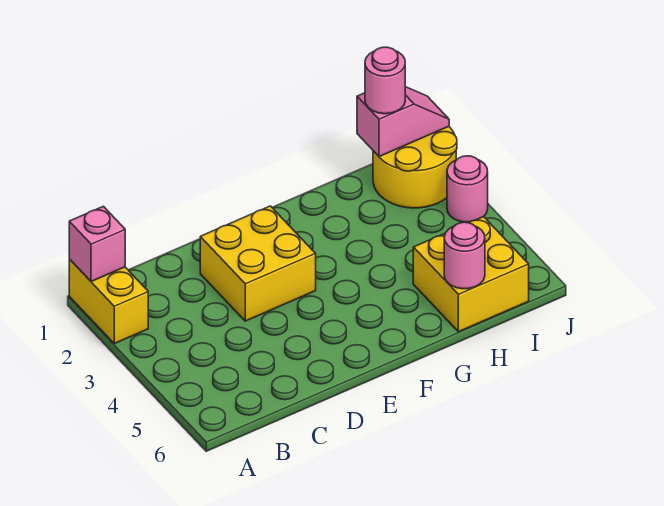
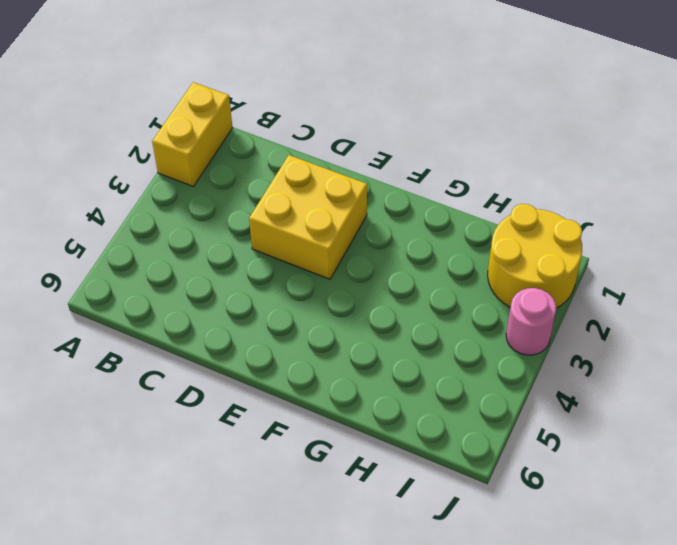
none -> yellow 2x2 brick [413,217,529,332]
none -> pink 1x1 brick [69,206,125,282]

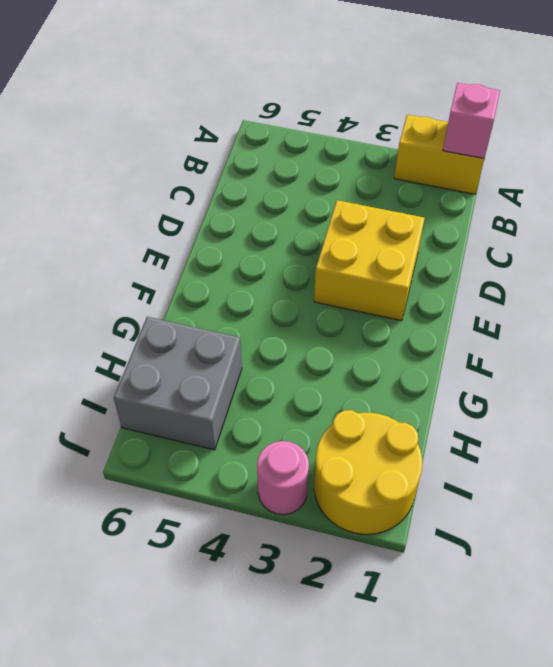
grey 2x2 brick [114,317,242,450] -> yellow 2x2 brick [413,217,529,332]
none -> pink 1x1 round brick [444,222,485,289]
none -> pink 1x2 slope [357,87,449,157]

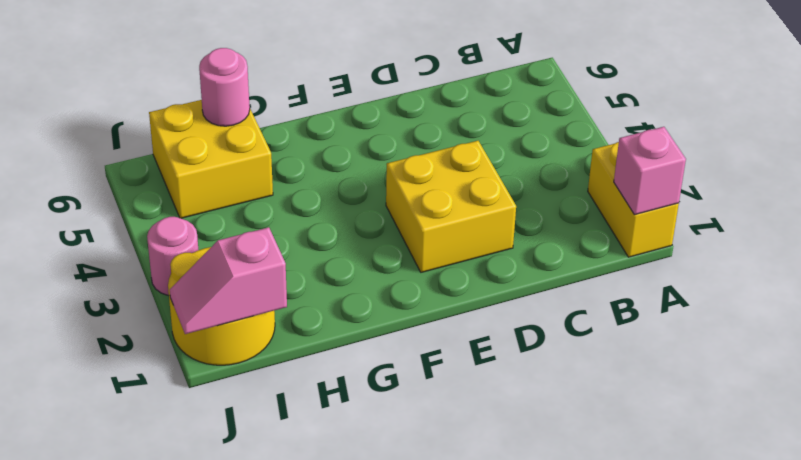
none -> pink 1x1 round brick [365,47,405,114]

